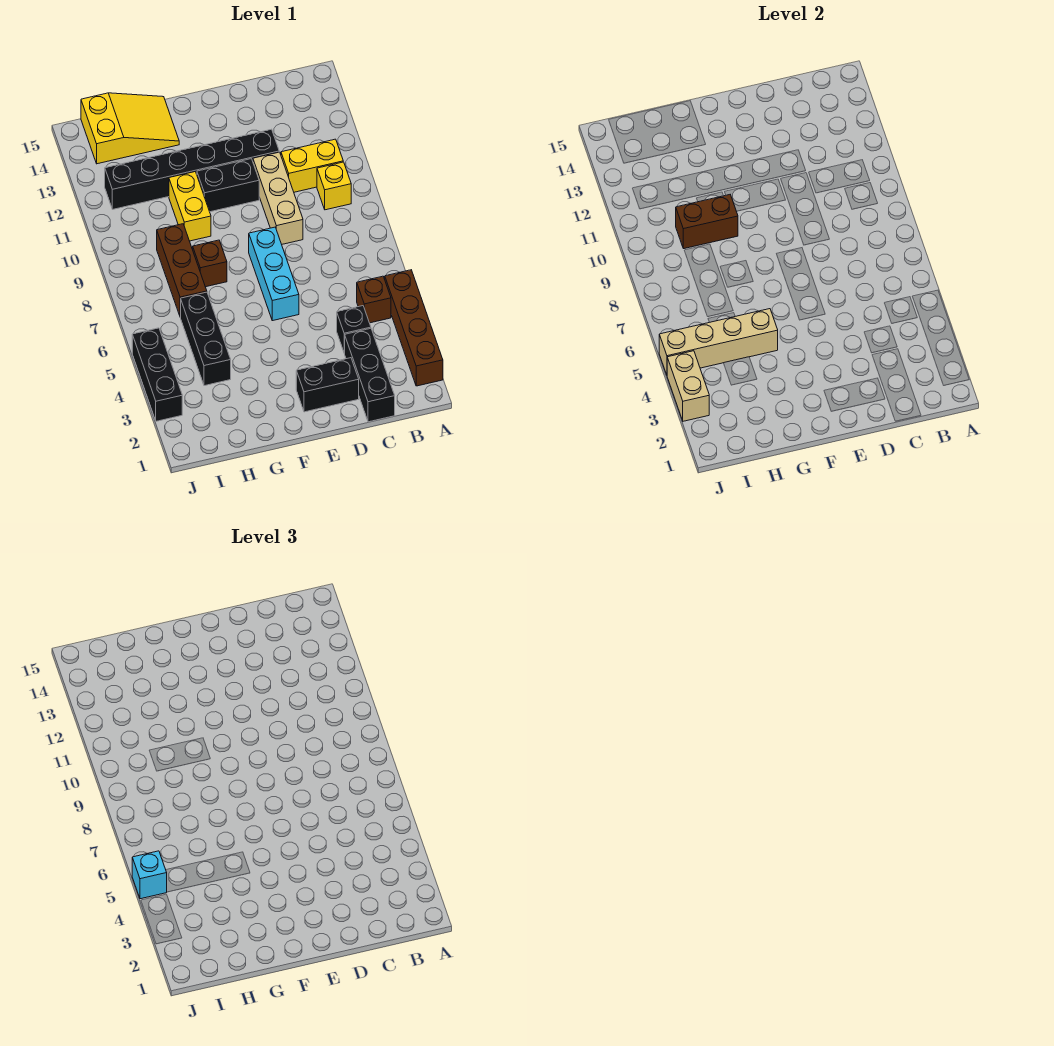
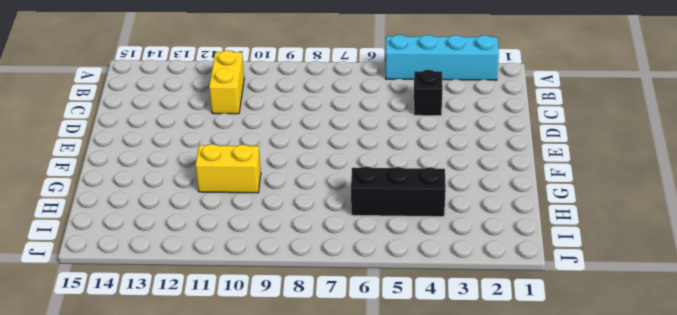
cyan 1x4 brick [386,35,499,80] -> brown 1x4 brick [385,270,443,386]
none -> brown 1x1 brick [357,276,391,323]
none -> yellow 1x1 brick [317,162,351,210]
none -> black 1x3 brick [345,328,395,422]

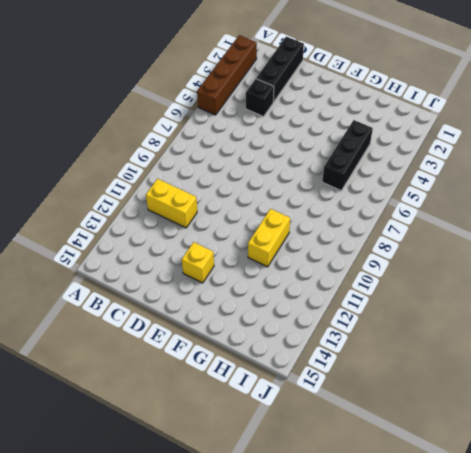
yellow 1x1 brick [182,242,214,283] -> yellow 1x1 brick moved to [317,162,351,210]
none -> brown 1x1 brick [357,276,391,323]
none -> black 1x2 brick [296,358,359,412]
none -> tan 1x3 brick [253,152,303,244]

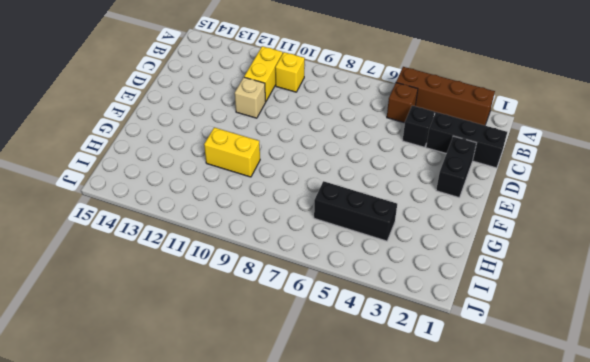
tan 1x1 brick [235,77,266,118] -> tan 1x3 brick [253,152,303,244]
none -> black 1x6 brick [105,129,279,209]
none -> cyan 1x3 brick [249,227,299,321]
none -> black 1x2 brick [197,159,259,212]

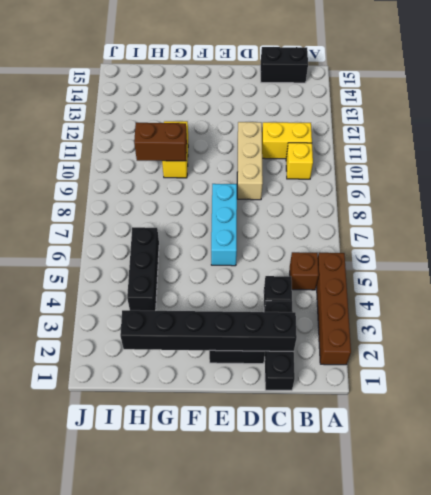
black 1x2 brick [260,47,308,83] -> black 1x2 brick moved to [197,159,259,212]
black 1x6 brick [120,310,297,351] -> black 1x6 brick moved to [105,129,279,209]
none -> brown 1x1 brick [193,240,227,287]
none -> yellow 2x3 slope [81,93,179,164]
none -> brown 1x3 brick [157,224,207,317]

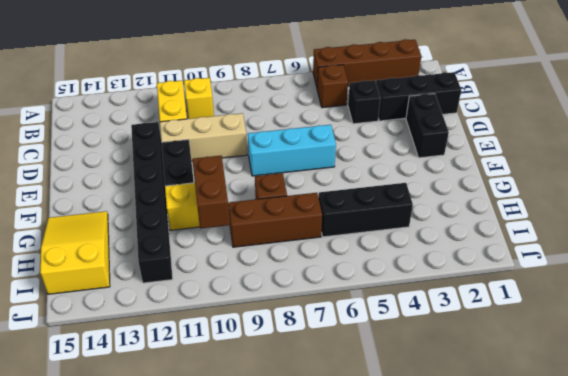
none -> black 1x3 brick [132,328,182,421]
none -> tan 1x4 brick [659,309,778,375]
none -> tan 1x2 brick [667,351,709,421]

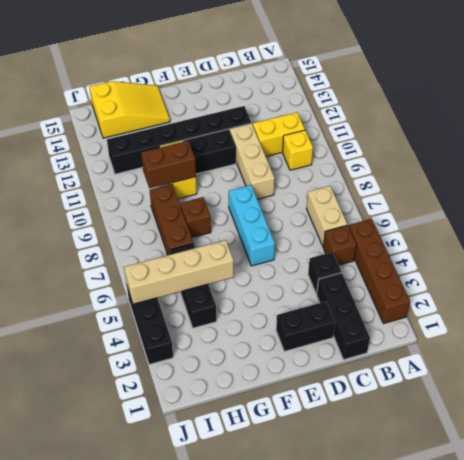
tan 1x2 brick [306,186,348,246] -> tan 1x2 brick moved to [667,351,709,421]
none -> cyan 1x1 brick [132,851,167,899]

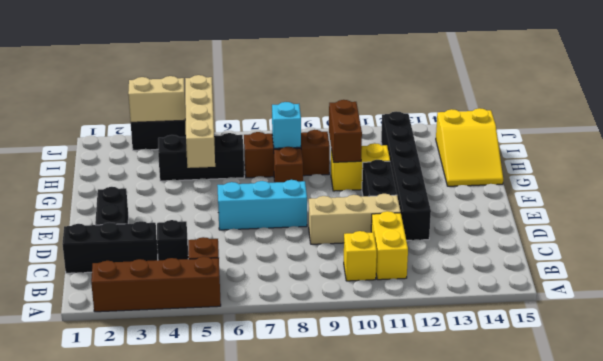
cyan 1x1 brick [272,102,301,148] -> cyan 1x1 brick moved to [132,851,167,899]

